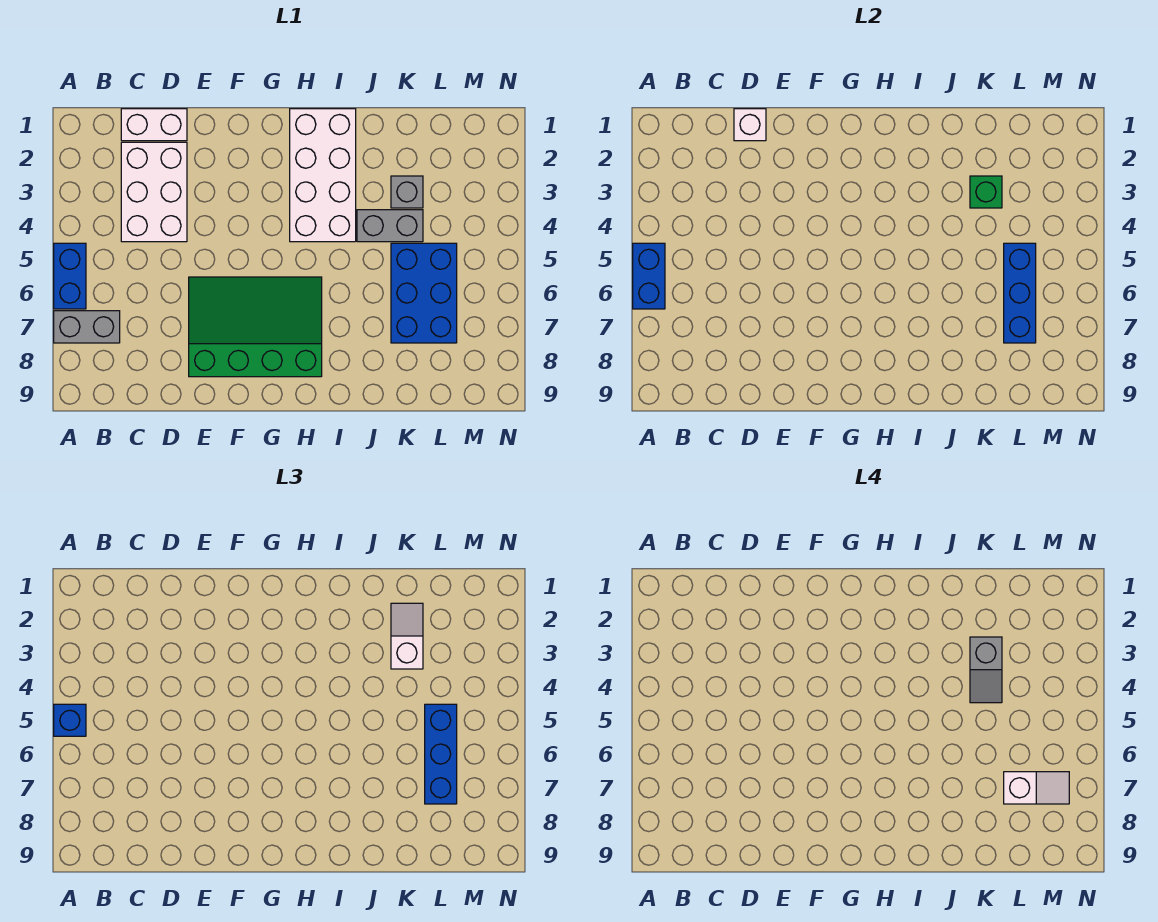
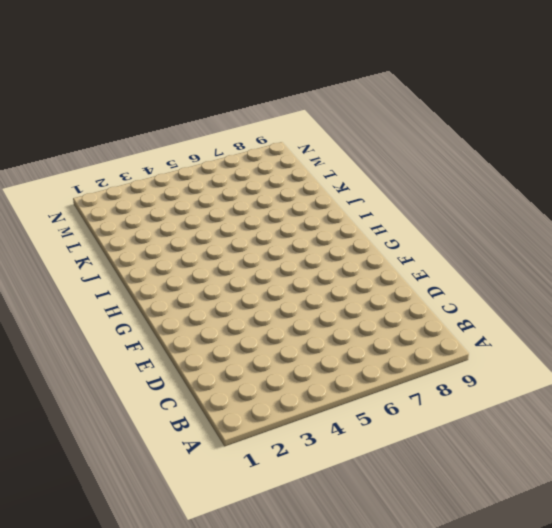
none -> blue 1x2 brick [54,243,86,309]
none -> grey 1x2 brick [54,311,120,343]
none -> white 1x2 brick [121,109,187,141]

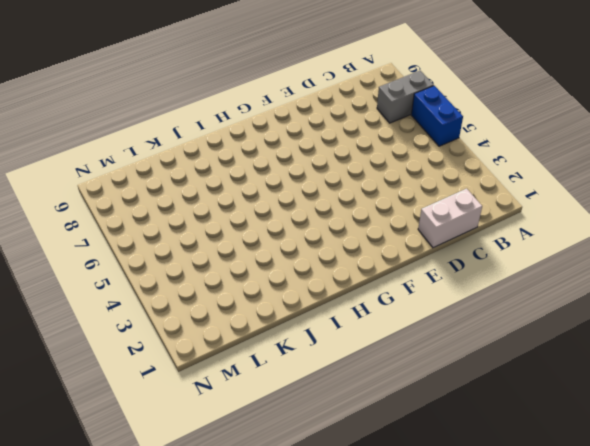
none -> white 2x3 brick [121,142,187,242]
none -> green 3x4 slope [189,277,322,377]
none -> white 2x4 brick [290,109,356,242]

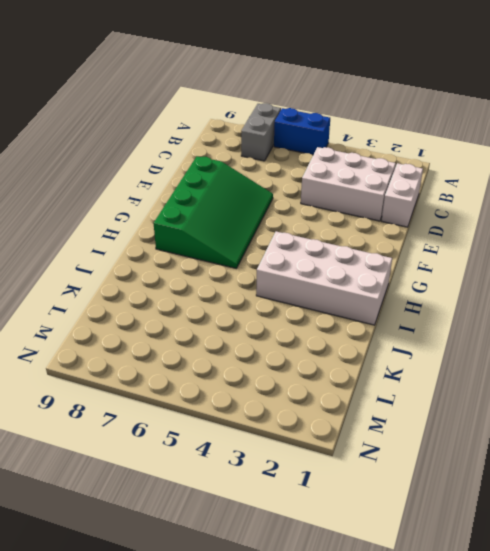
none -> grey 1x2 brick [357,210,423,242]
none -> grey 1x1 brick [391,176,423,208]
none -> blue 2x3 brick [391,243,457,343]

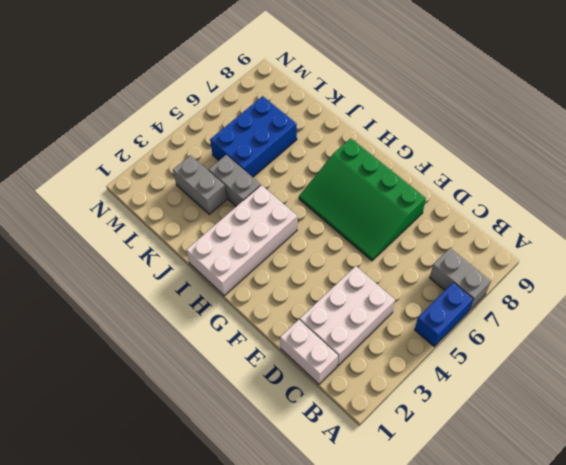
grey 1x2 brick [173,155,227,214] -> grey 1x1 brick [391,176,423,208]
none -> blue 1x2 brick [633,243,665,309]
none -> white 1x1 brick [734,109,766,141]
none -> green 1x1 brick [970,176,1002,208]

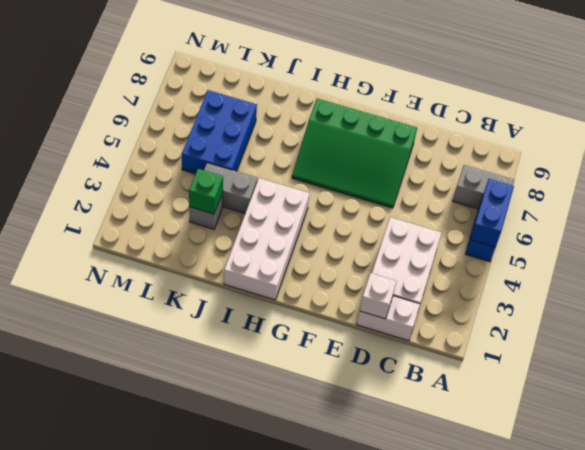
none -> blue 1x3 brick [1004,243,1036,343]
none -> blue 1x1 brick [54,704,86,736]
none -> white 1x2 slope [391,603,423,669]

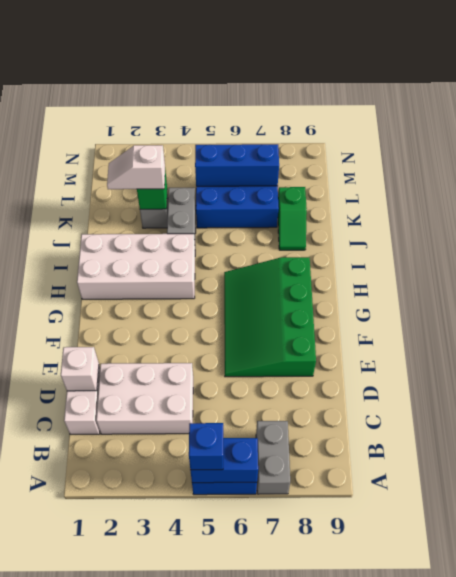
green 1x2 slope [278,187,307,250] -> none
none -> blue 1x3 brick [425,704,457,804]
none -> grey 1x2 slope [970,637,1002,703]
none -> white 1x2 slope [1004,772,1069,804]

